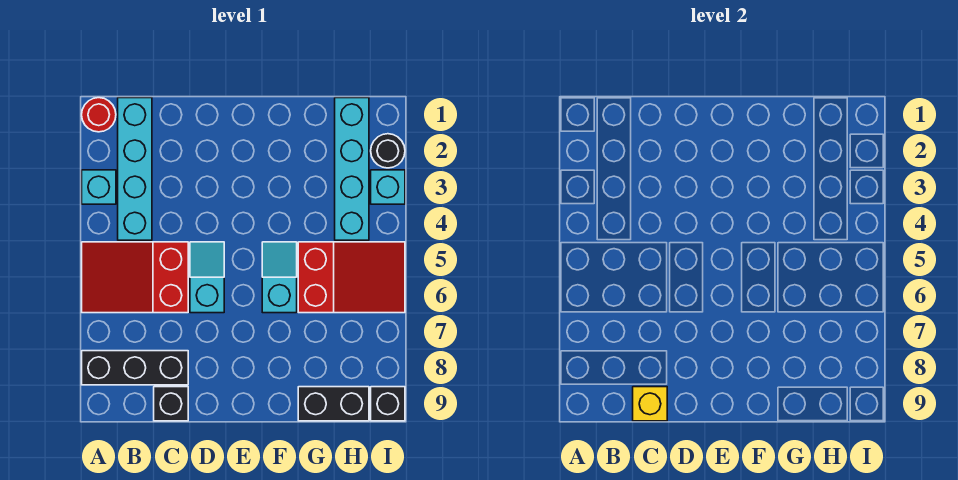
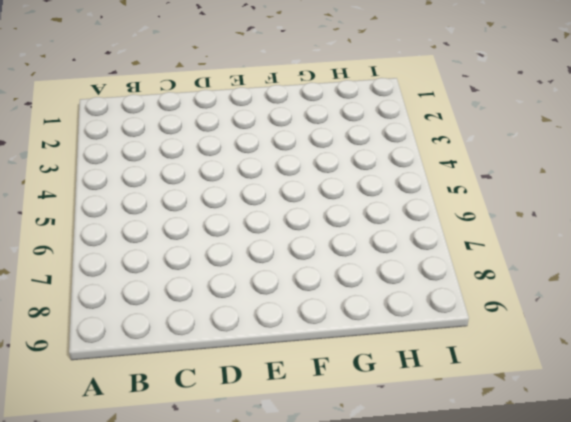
none -> red 1x1 round brick [82,98,116,132]
none -> cyan 1x1 brick [82,170,116,204]
none -> red 2x3 slope [82,242,188,313]

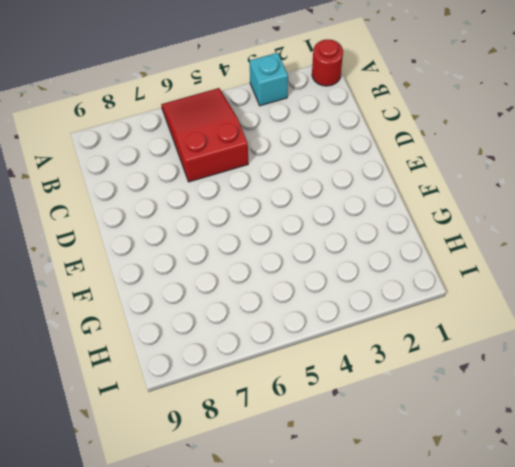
none -> black 1x3 brick [82,351,188,385]
none -> cyan 1x4 brick [118,98,152,240]
none -> black 1x1 brick [154,387,188,421]

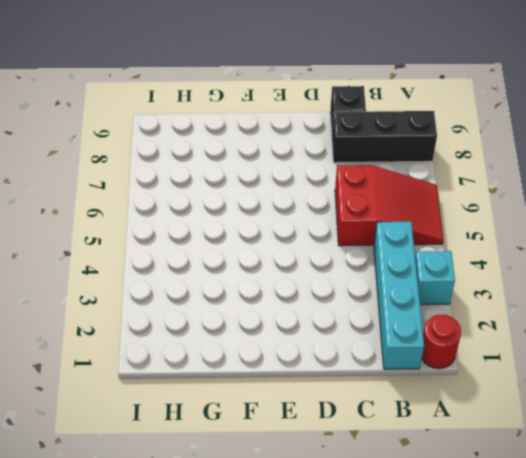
none -> cyan 1x2 slope [190,242,224,313]
none -> cyan 1x2 slope [262,242,297,313]
none -> red 2x3 slope [298,242,405,313]

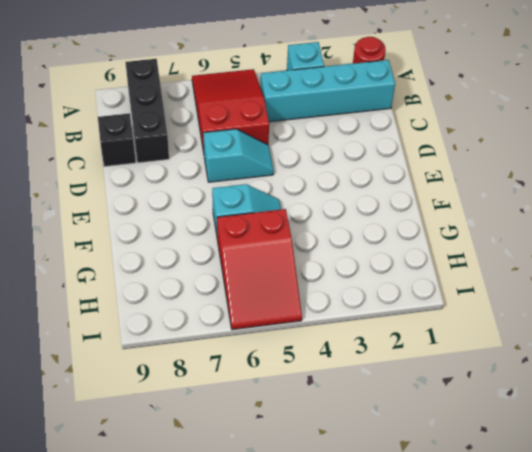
none -> black 1x2 brick [298,387,369,421]
none -> cyan 1x4 brick [335,98,369,240]
none -> black 1x1 round brick [371,134,405,168]

